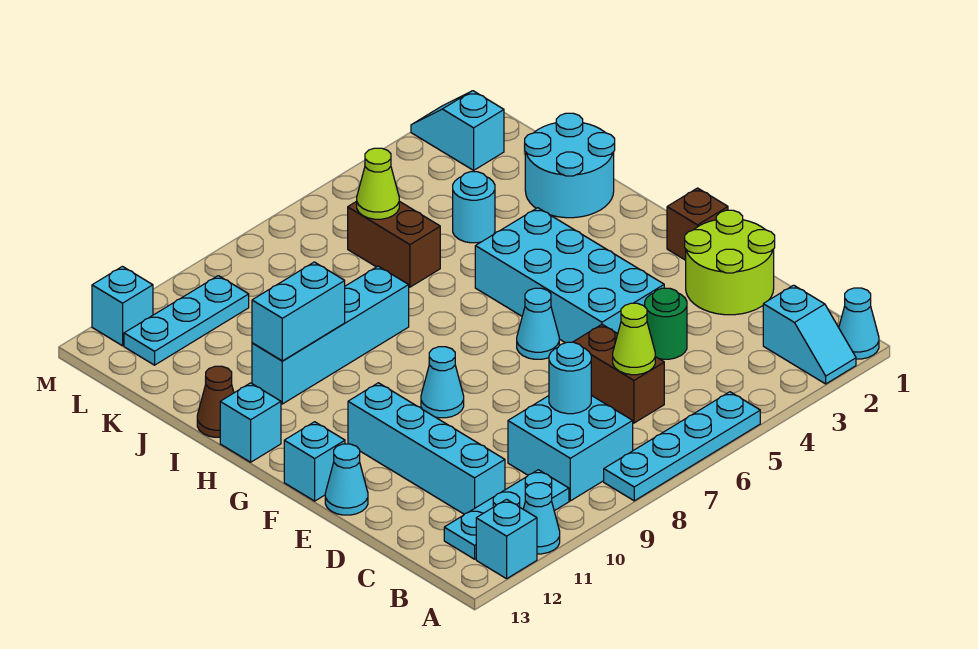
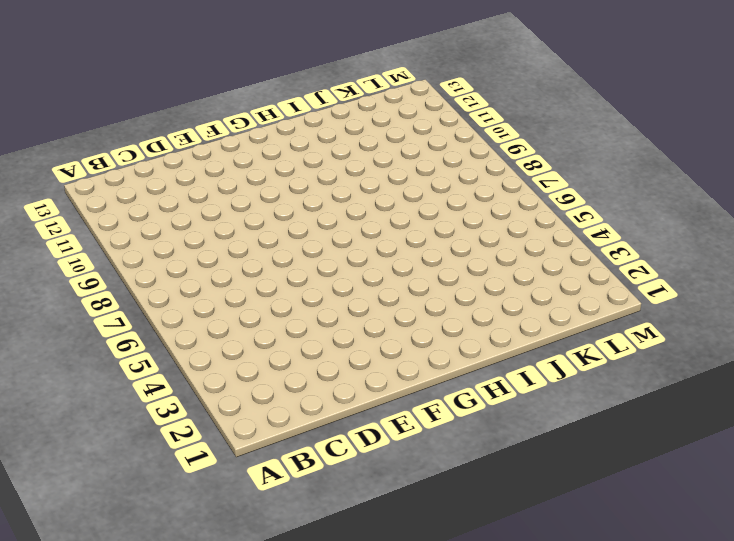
none -> cyan 1x1 cone [839,288,879,359]
none -> cyan 1x2 slope [763,285,856,384]
none -> cyan 1x4 plate [604,392,760,501]
none -> cyan 1x1 cone [523,483,560,554]

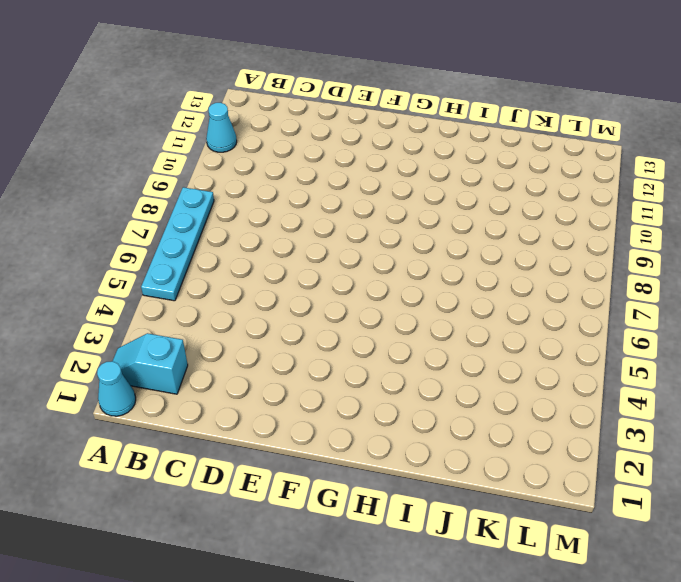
none -> cyan 1x1 brick [476,499,537,579]
none -> cyan 2x2 brick [508,395,633,501]
none -> cyan 1x3 plate [444,470,569,559]
none -> brown 1x2 brick [574,324,664,423]

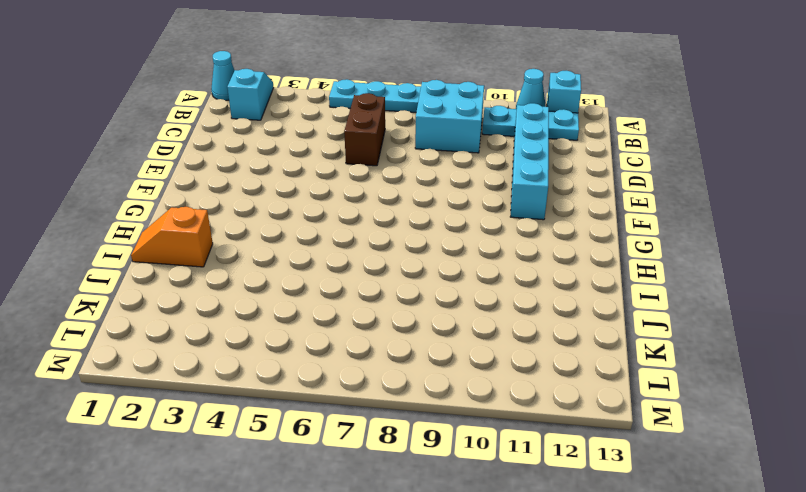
orange 1x2 slope [131,207,213,267] -> cyan 2x2 round brick [525,113,615,218]
none -> lime 2x2 round brick [685,210,775,315]
none -> green 1x1 round brick [645,288,687,359]
none -> cyan 2x4 brick [475,208,664,343]
none -> cyan 1x1 cone [325,444,368,515]

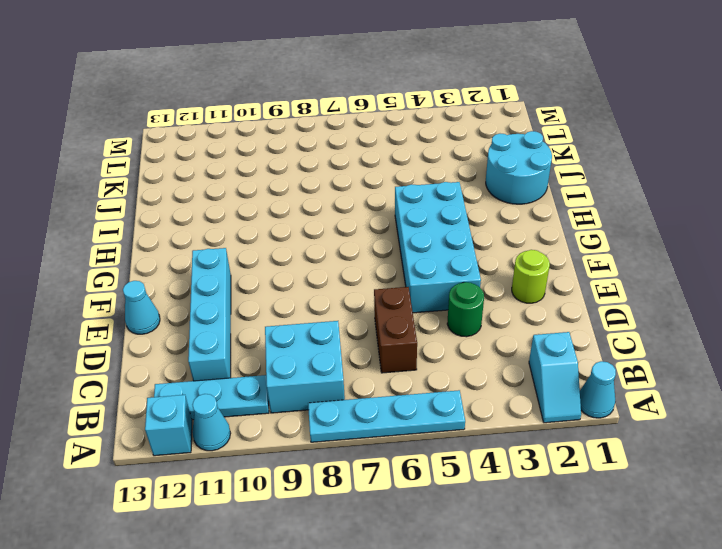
lime 1x1 round brick [512,250,550,303] -> lime 2x2 round brick [685,210,775,315]
none -> brown 1x1 brick [667,188,728,260]
none -> cyan 1x1 cone [517,288,559,359]
none -> cyan 1x1 cone [421,347,464,418]
none -> cyan 1x1 brick [284,422,345,501]

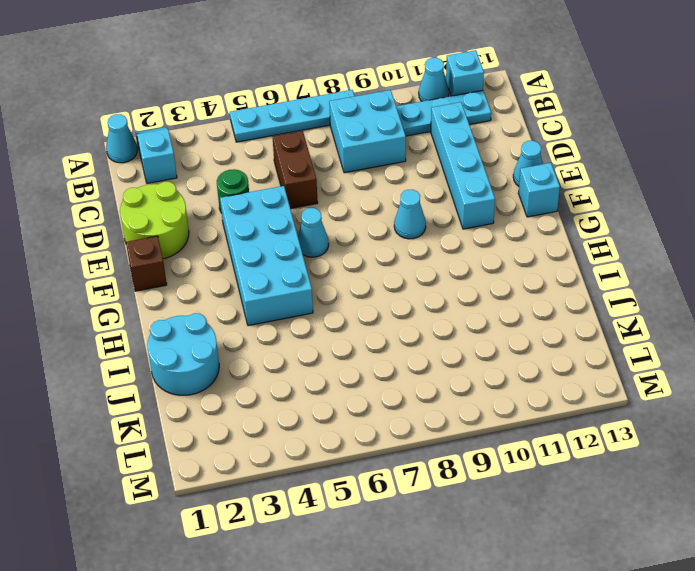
none -> cyan 1x1 brick [220,383,281,462]
none -> cyan 1x4 brick [252,266,409,404]
none -> brown 1x1 cone [197,366,234,437]
none -> cyan 1x1 round brick [453,172,495,243]

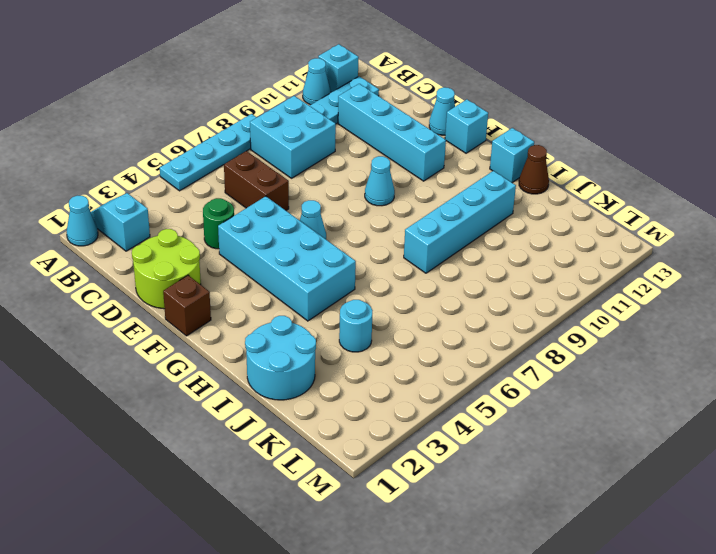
none -> brown 1x2 brick [348,201,440,287]
none -> cyan 1x2 slope [411,91,504,170]
none -> cyan 1x3 plate [124,276,249,365]
none -> cyan 1x1 brick [92,266,153,346]

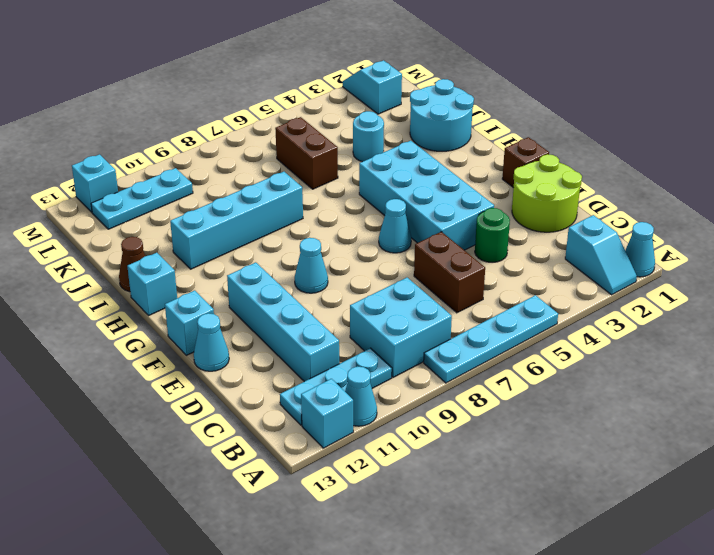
none -> lime 1x1 cone [613,303,655,375]
none -> cyan 1x1 round brick [549,342,591,414]
none -> cyan 1x2 brick [252,262,345,361]
none -> lime 1x1 cone [357,148,399,219]

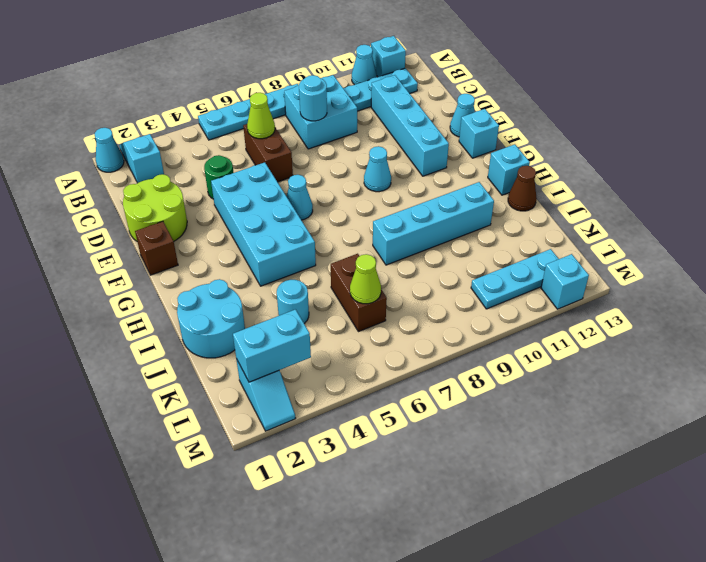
cyan 1x2 brick [233,309,311,382] -> cyan 1x2 brick moved to [252,262,345,361]

